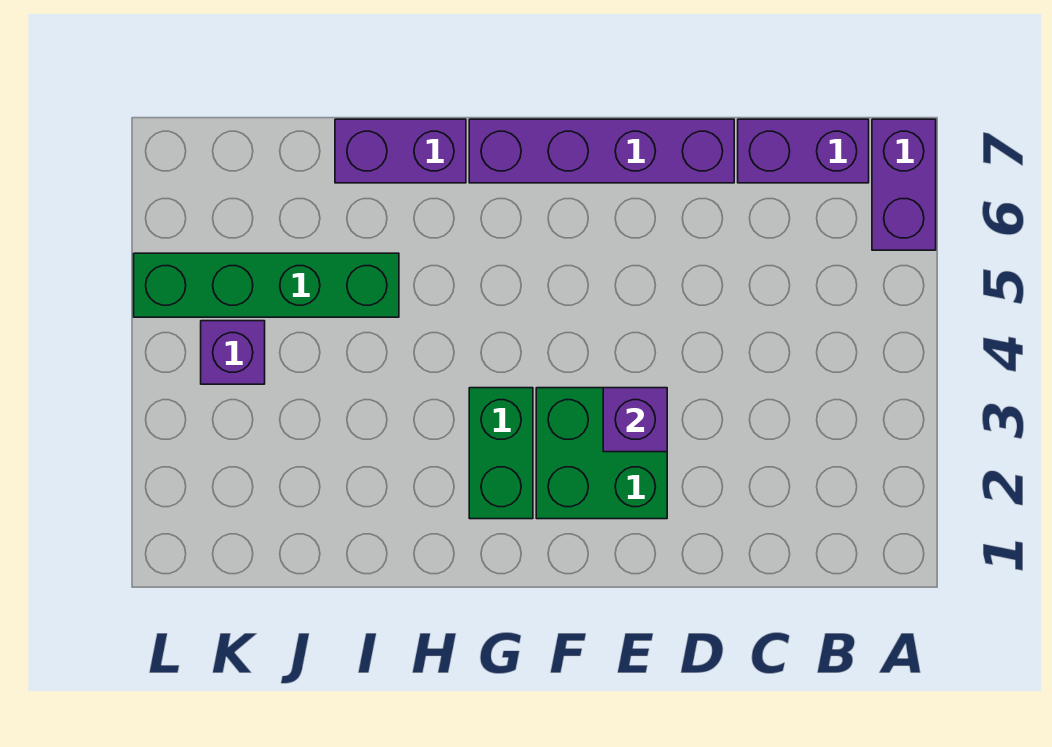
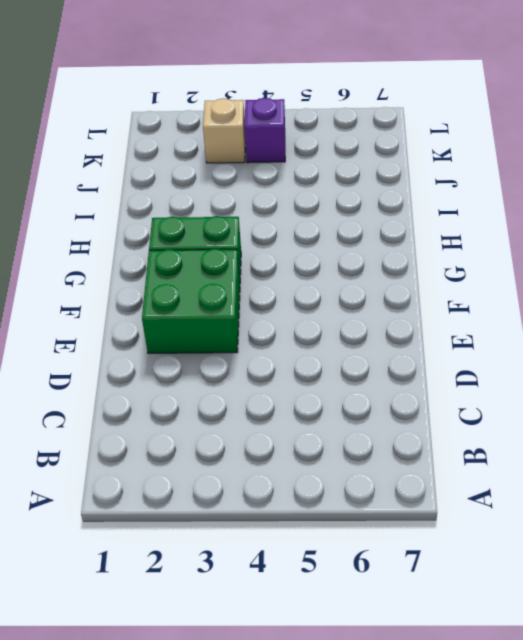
tan 1x1 brick [203,98,246,163] -> none
none -> purple 1x2 brick [872,119,936,250]
none -> purple 1x2 brick [738,119,869,183]

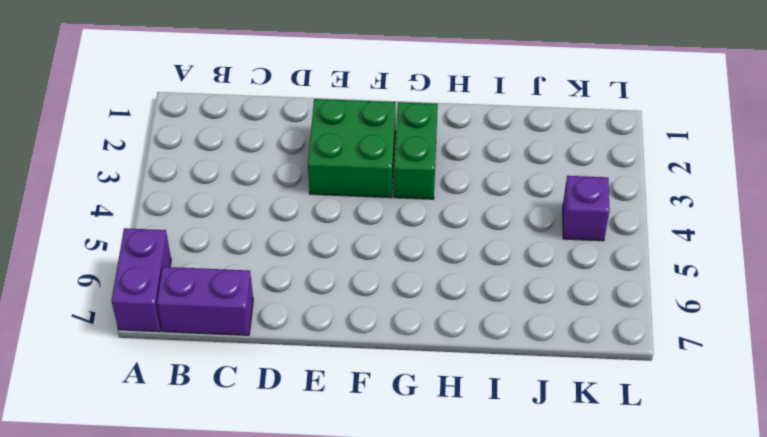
none -> purple 1x4 brick [469,119,734,183]
none -> purple 1x2 brick [335,119,466,183]

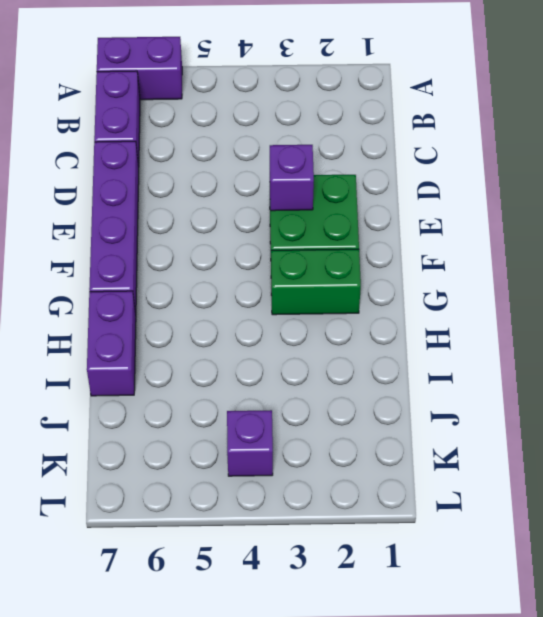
none -> green 1x4 brick [134,253,399,317]

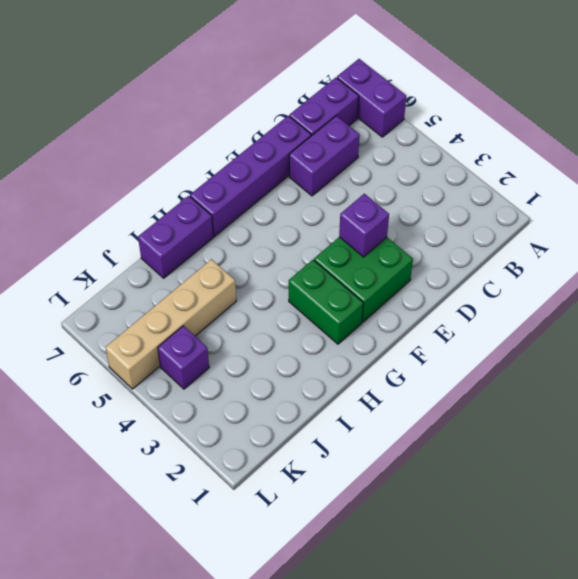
purple 1x2 brick [289,116,360,196] -> none
tan 1x4 brick [106,259,236,389] -> green 1x4 brick [134,253,399,317]

